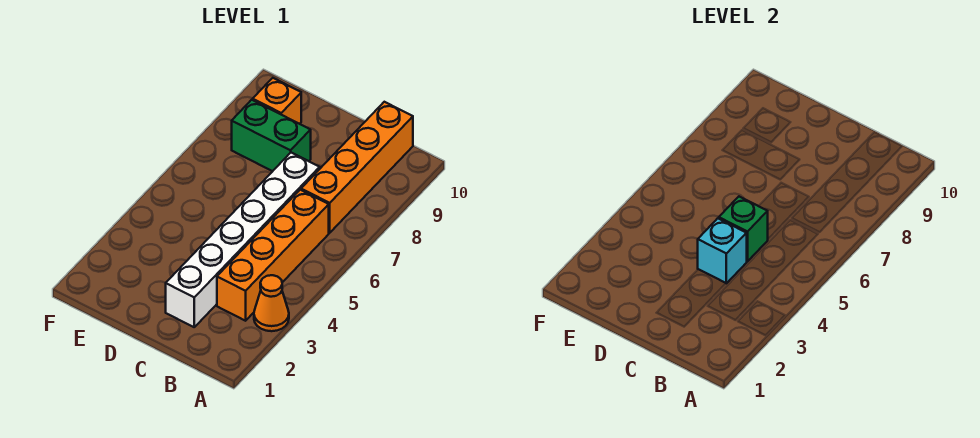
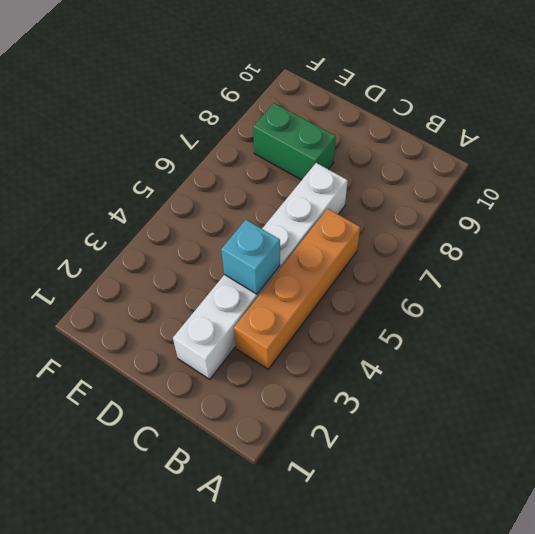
none -> orange 1x1 cone [254,275,289,331]
none -> orange 1x4 brick [301,102,413,233]

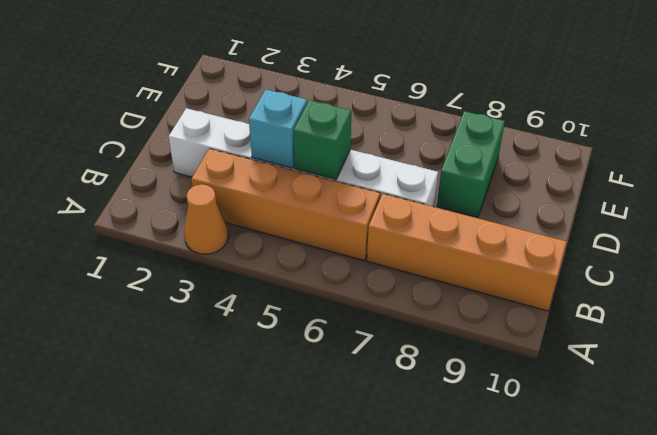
none -> orange 1x1 brick [253,78,301,124]

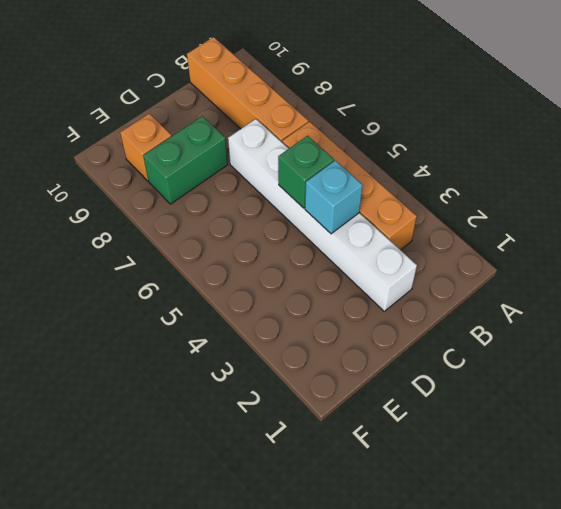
none -> orange 1x1 cone [254,275,289,331]

